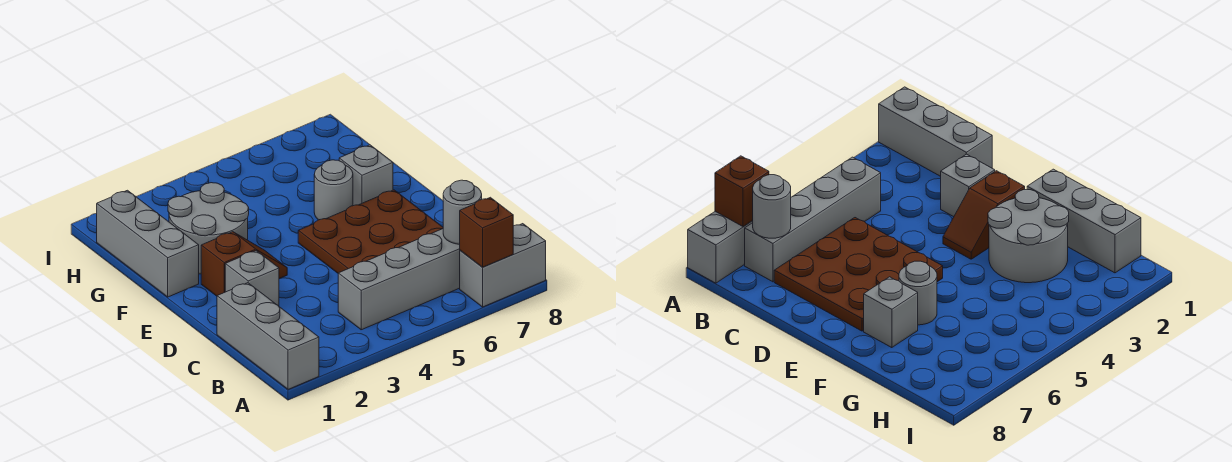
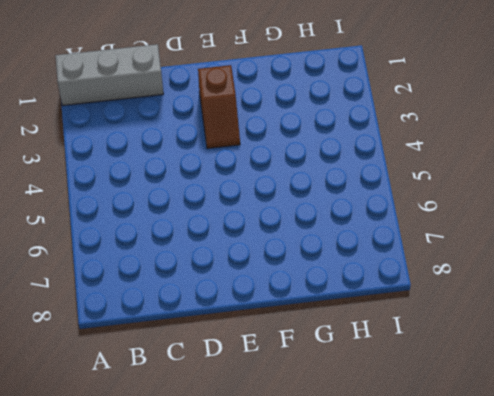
none -> grey 1x2 brick [460,224,546,307]
none -> grey 1x4 brick [338,229,460,330]
none -> brown 3x3 plate [298,190,443,273]

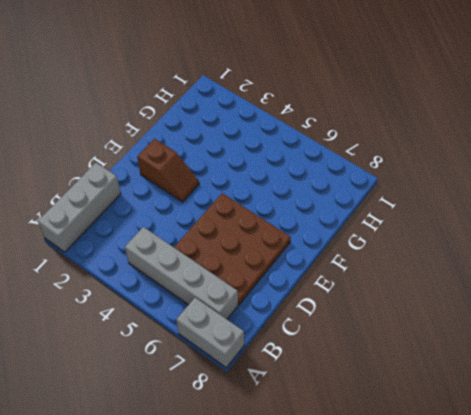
none -> grey 1x1 brick [225,251,279,306]
none -> grey 1x3 brick [97,190,199,297]
none -> grey 2x2 round brick [168,183,249,274]

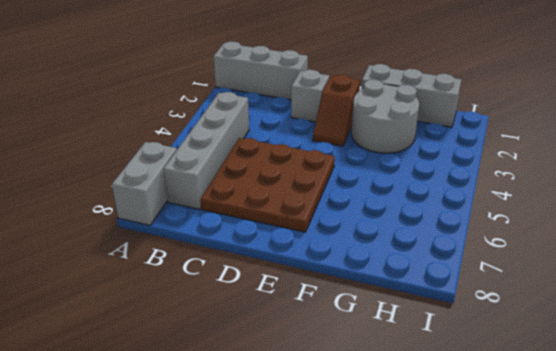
none -> grey 1x1 round brick [314,160,353,220]
none -> grey 1x1 brick [339,145,393,206]
none -> brown 1x1 brick [460,197,513,267]

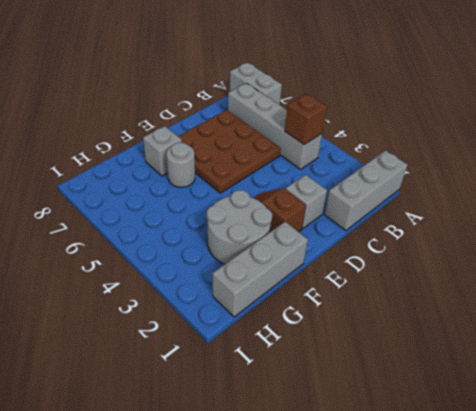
brown 1x1 brick [285,94,327,144] -> brown 1x1 brick moved to [460,197,513,267]
none -> grey 1x1 round brick [443,180,482,244]

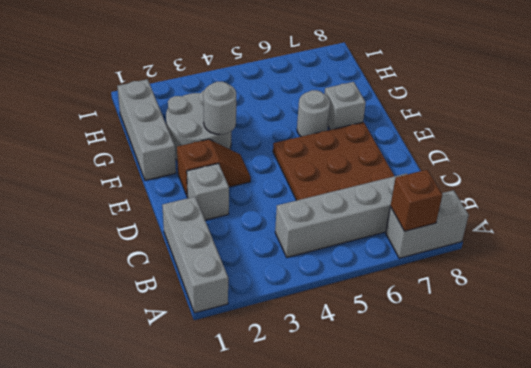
grey 1x1 round brick [203,81,236,135] -> grey 1x1 round brick moved to [443,180,482,244]

